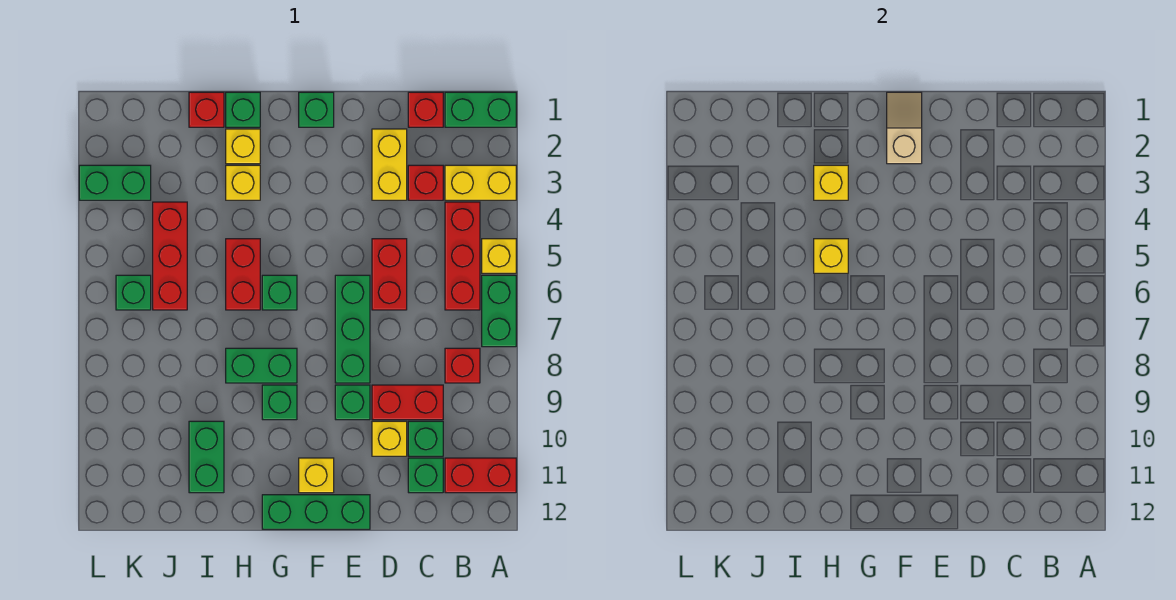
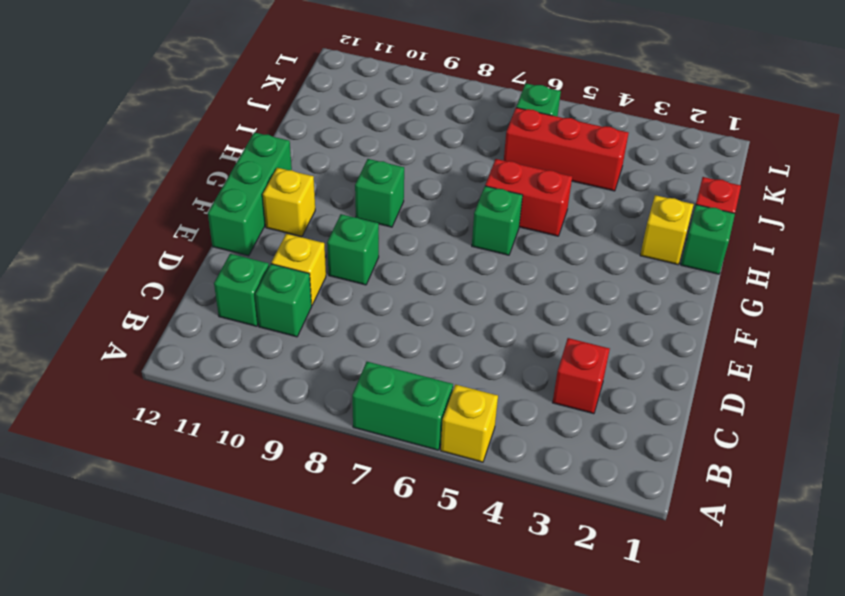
none -> green 1x2 brick [445,92,516,127]
none -> yellow 1x2 brick [445,165,516,200]
none -> red 1x2 brick [445,458,516,493]
none -> red 1x3 brick [445,202,480,310]

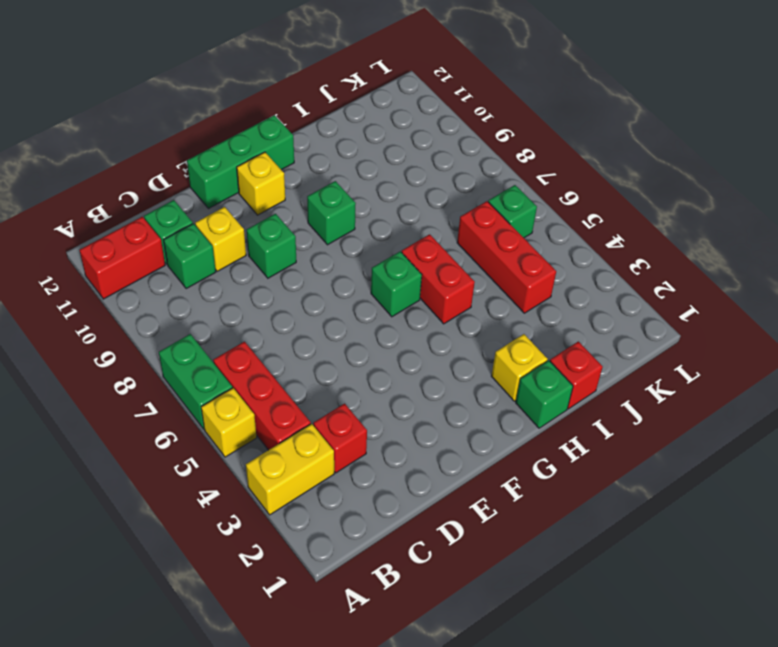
none -> green 1x2 brick [445,92,516,127]
none -> red 1x1 brick [445,348,480,383]
none -> red 1x1 brick [408,92,443,127]
none -> red 1x2 brick [372,385,443,420]

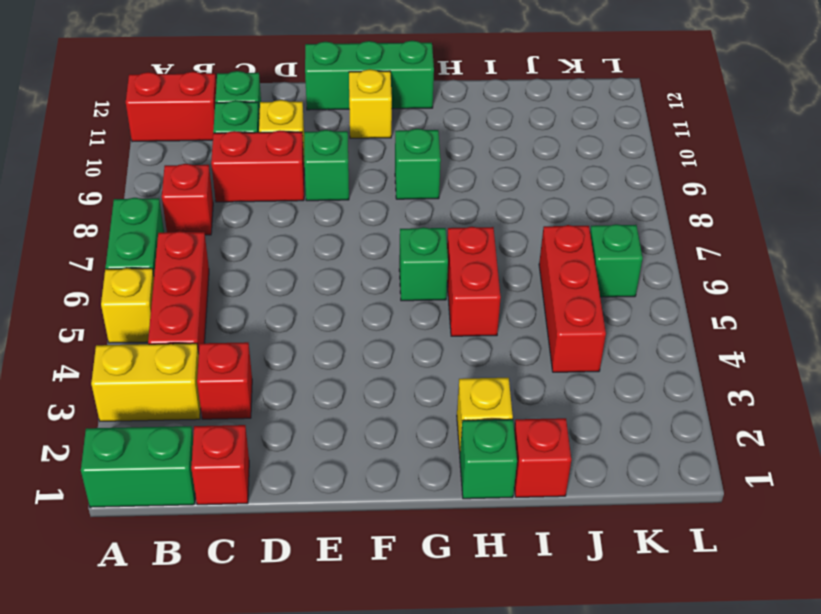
none -> yellow 1x2 brick [372,129,407,200]
none -> red 1x2 brick [372,239,407,310]
none -> green 1x3 brick [335,275,370,383]
none -> green 1x1 brick [299,92,334,127]

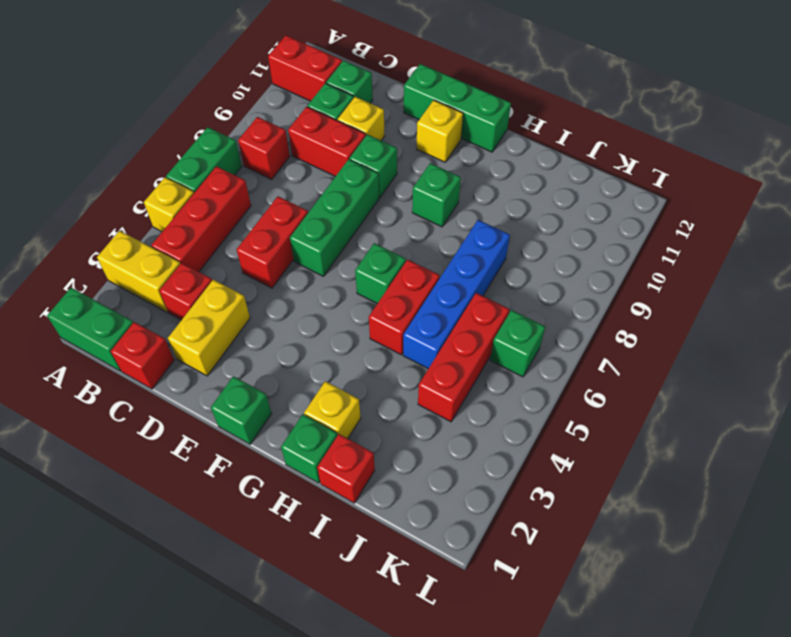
blue 1x4 brick [403,220,510,369] -> none
none -> green 1x2 brick [226,348,297,383]
none -> yellow 1x1 brick [226,165,260,200]
none -> green 1x2 brick [189,421,224,493]
none -> green 1x2 brick [79,165,151,200]

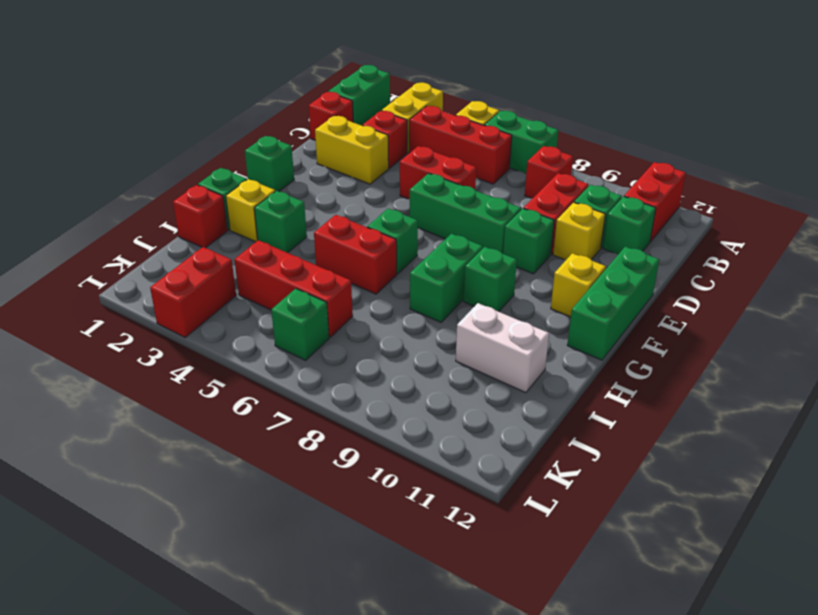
green 1x1 brick [254,191,307,253] -> yellow 1x1 brick [226,165,260,200]
white 1x2 brick [456,303,549,393] -> green 1x2 brick [189,421,224,493]
red 1x2 brick [150,247,236,337] -> green 1x2 brick [79,165,151,200]
none -> tan 1x2 slope [887,92,922,164]
none -> yellow 1x1 brick [814,165,848,200]
none -> yellow 1x1 brick [814,239,848,273]

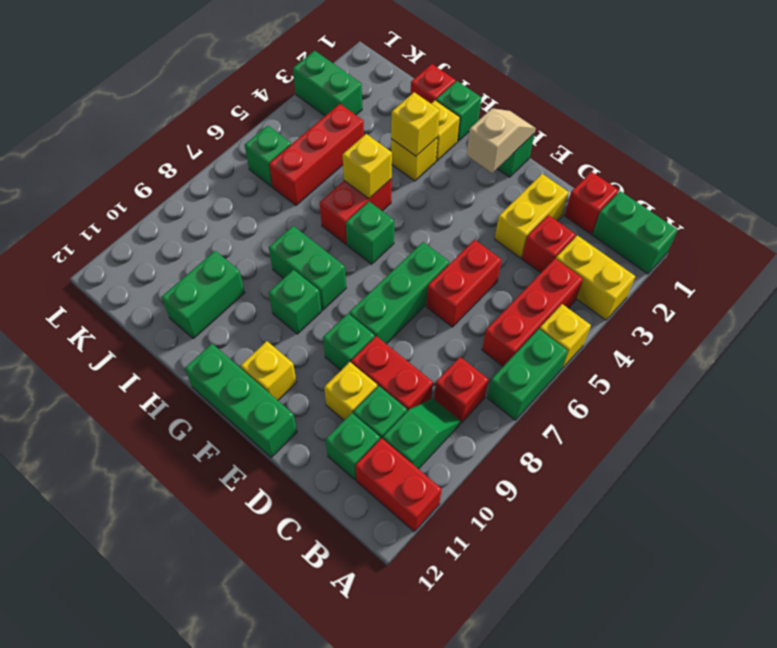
green 1x2 slope [383,399,461,469] -> none

